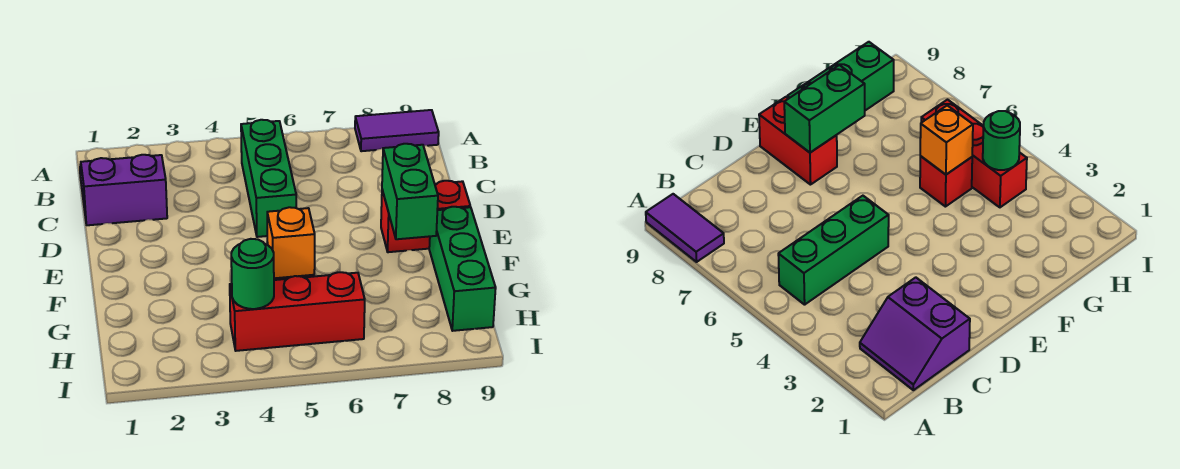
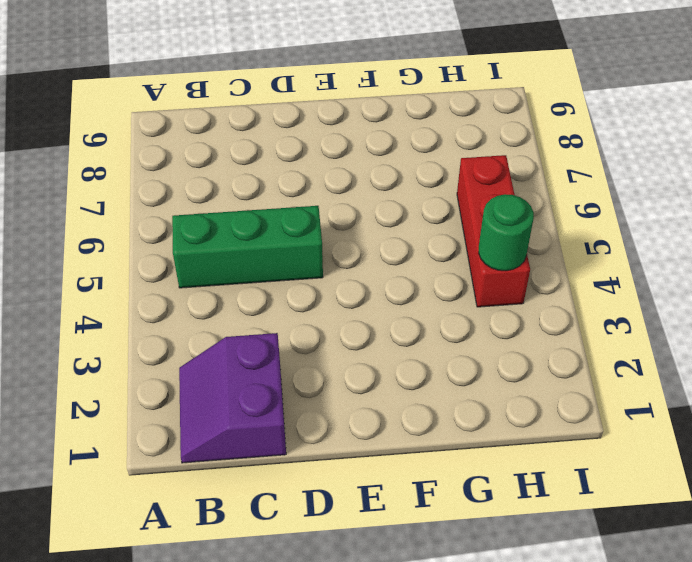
none -> purple 1x2 tile [355,110,439,151]
none -> red 1x2 brick [381,181,470,252]

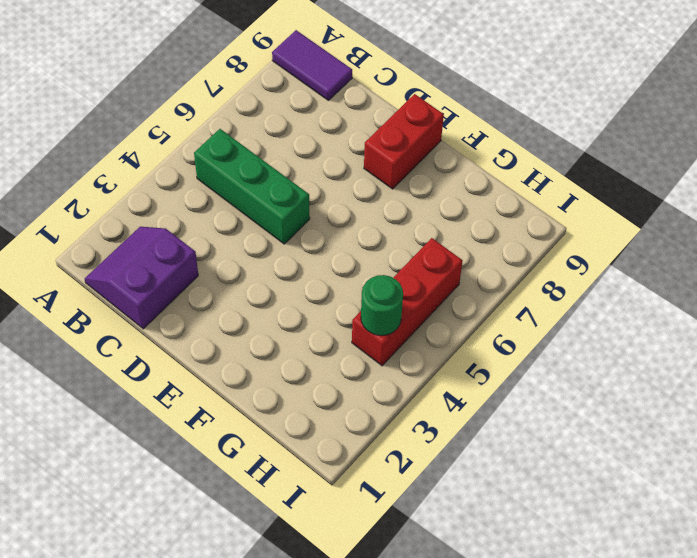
purple 1x2 tile [272,30,352,100] -> purple 1x2 tile turned to [355,110,439,151]
none -> green 1x3 brick [429,207,496,331]
none -> red 1x1 brick [920,156,972,207]

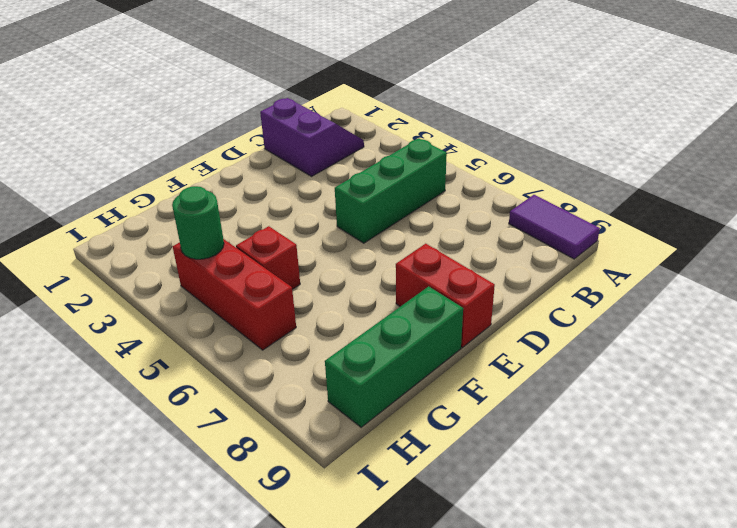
none -> green 1x2 brick [382,144,438,239]
none -> orange 1x1 brick [267,207,315,278]

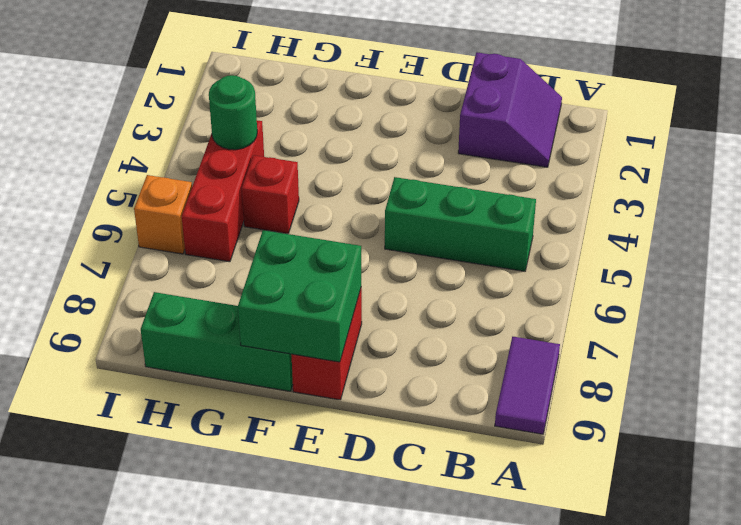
green 2x2 brick [238,230,361,362] -> green 1x2 brick [382,144,438,239]
orange 1x1 brick [134,175,192,254] -> orange 1x1 brick moved to [267,207,315,278]

